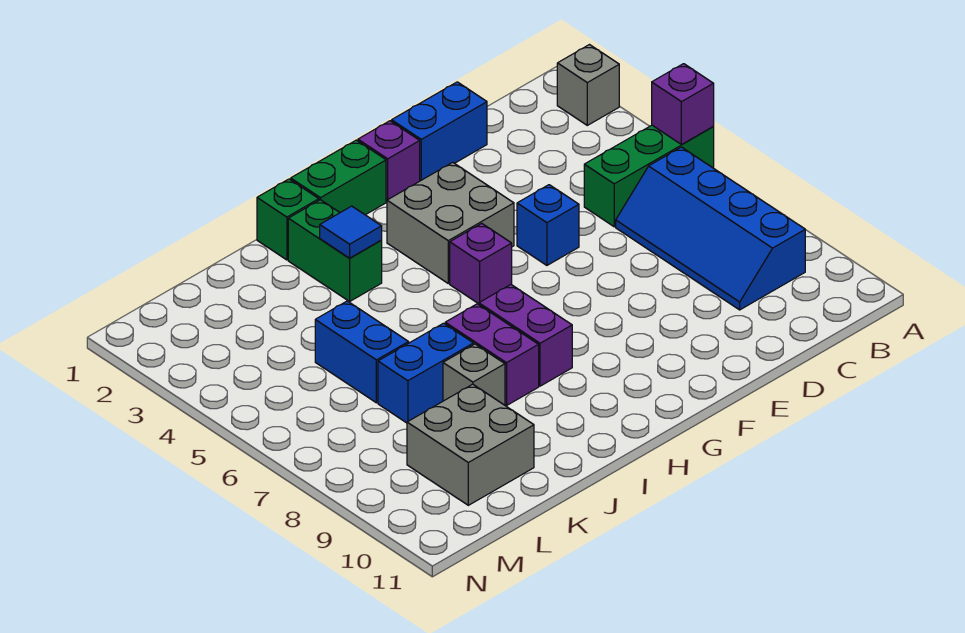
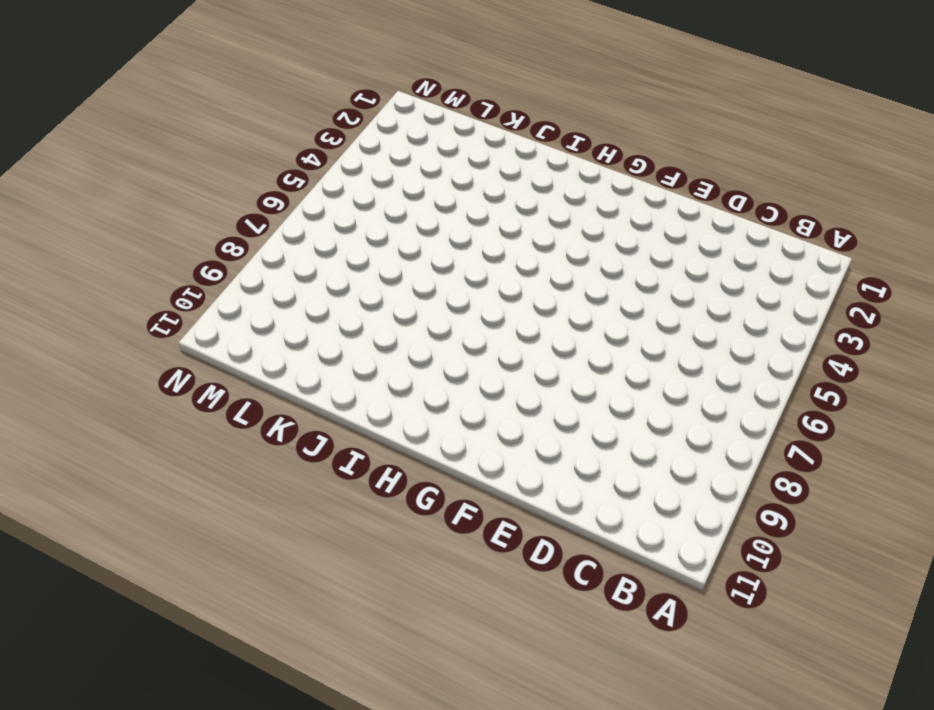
none -> grey 1x1 brick [557,45,619,125]
none -> green 1x3 brick [584,125,714,227]
none -> blue 2x4 slope [616,147,805,310]

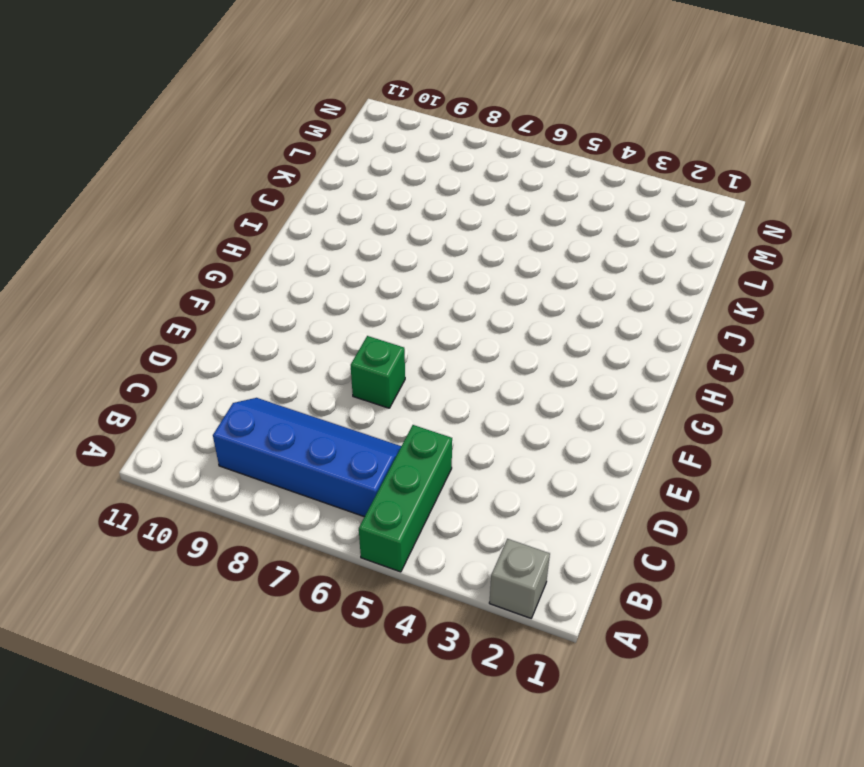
green 1x1 brick [351,336,405,408] -> green 1x1 brick moved to [257,179,319,260]
none -> blue 1x2 brick [392,82,487,181]
none -> blue 1x1 brick [517,185,579,265]
none -> purple 1x1 brick [358,121,420,201]

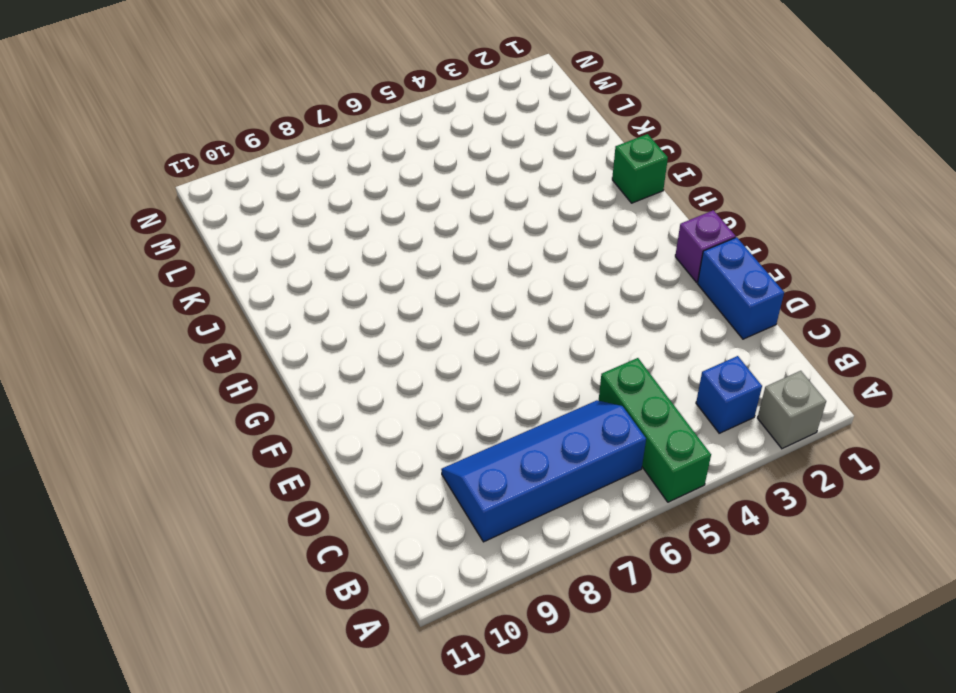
blue 1x1 brick [696,356,762,433] -> blue 1x1 brick moved to [517,185,579,265]
none -> grey 2x2 brick [387,162,514,283]
none -> green 1x2 brick [291,140,386,215]
none -> purple 1x1 brick [450,223,512,304]

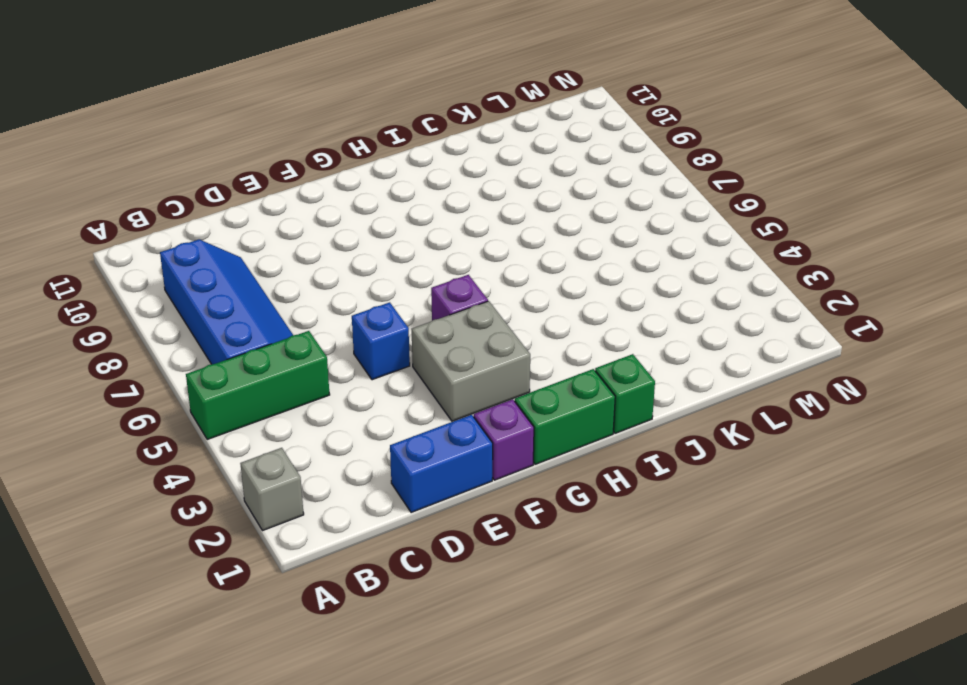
none -> purple 1x2 brick [479,285,572,386]
none -> green 1x2 brick [288,200,382,301]
none -> purple 1x2 brick [445,304,539,406]

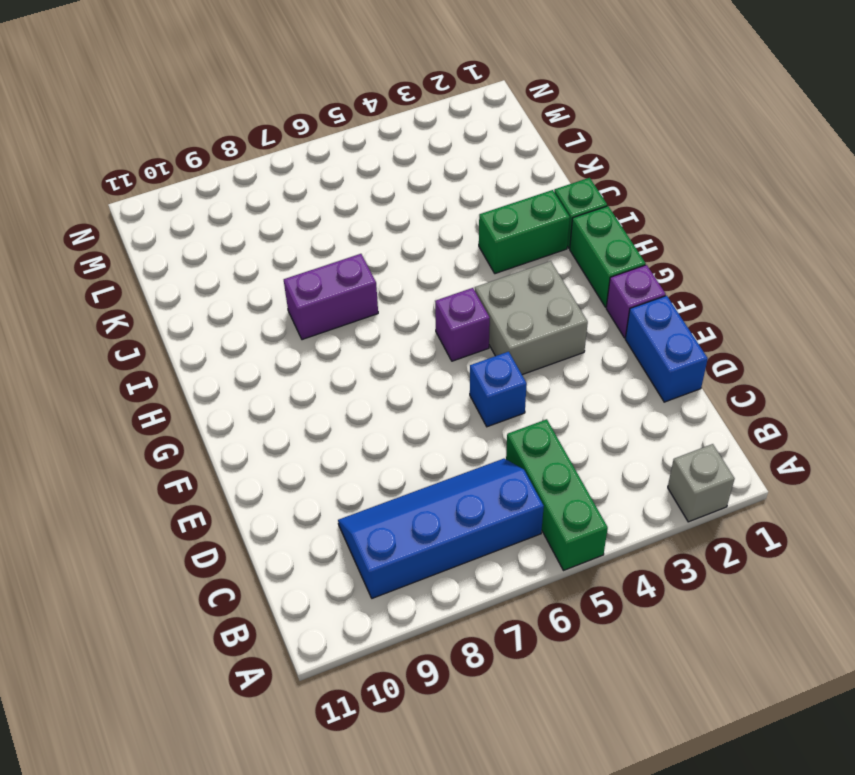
none -> purple 1x2 brick [479,285,572,386]
none -> blue 1x2 brick [378,323,474,423]
none -> grey 1x1 brick [443,344,505,405]

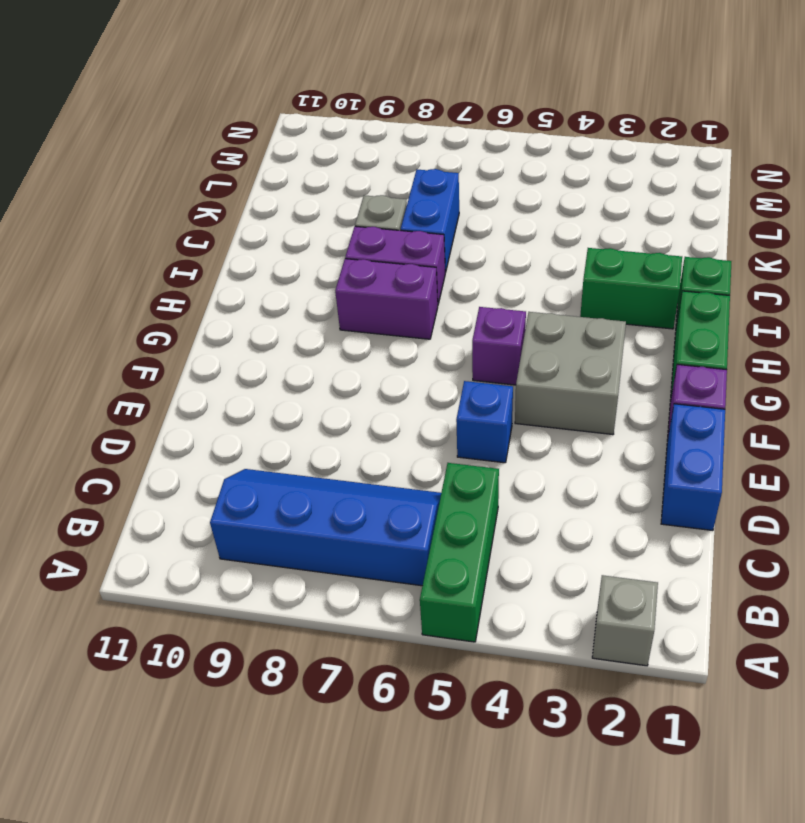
none -> blue 1x2 brick [315,301,409,403]
none -> grey 2x2 brick [407,384,534,505]
none -> purple 1x1 brick [652,64,714,144]

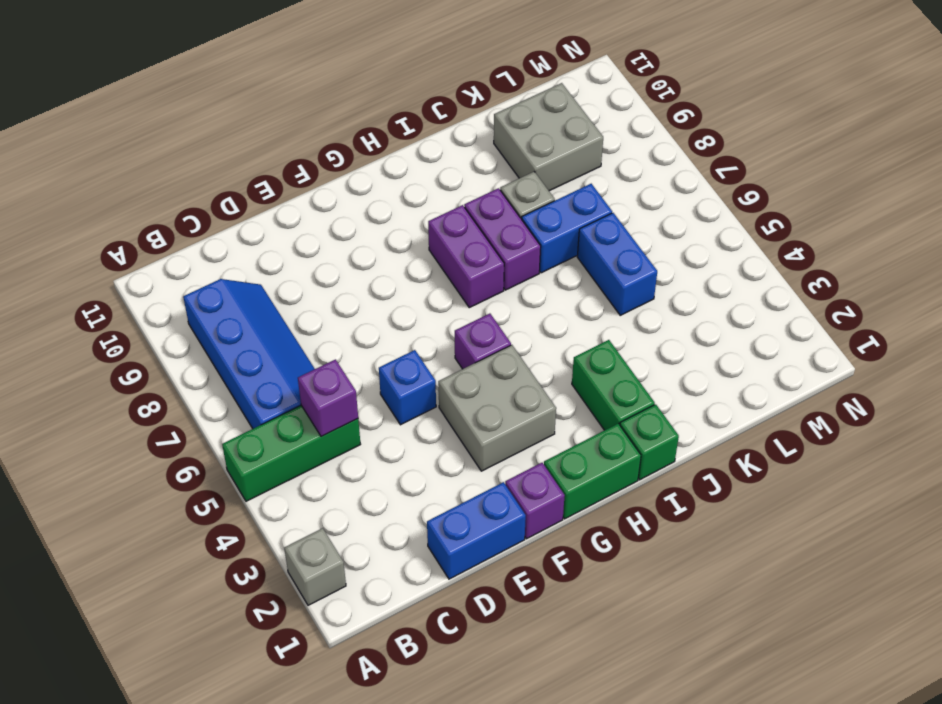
purple 1x1 brick [298,359,358,436] -> purple 1x1 brick moved to [652,64,714,144]
none -> blue 1x1 tile [320,206,382,258]

